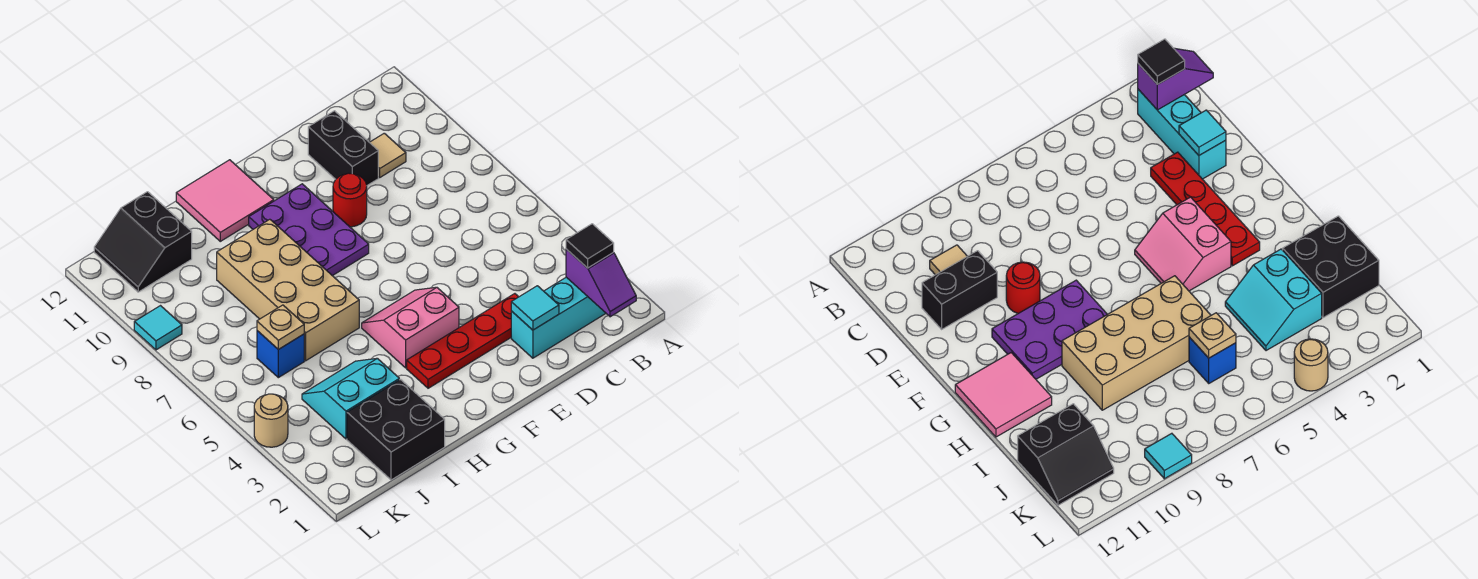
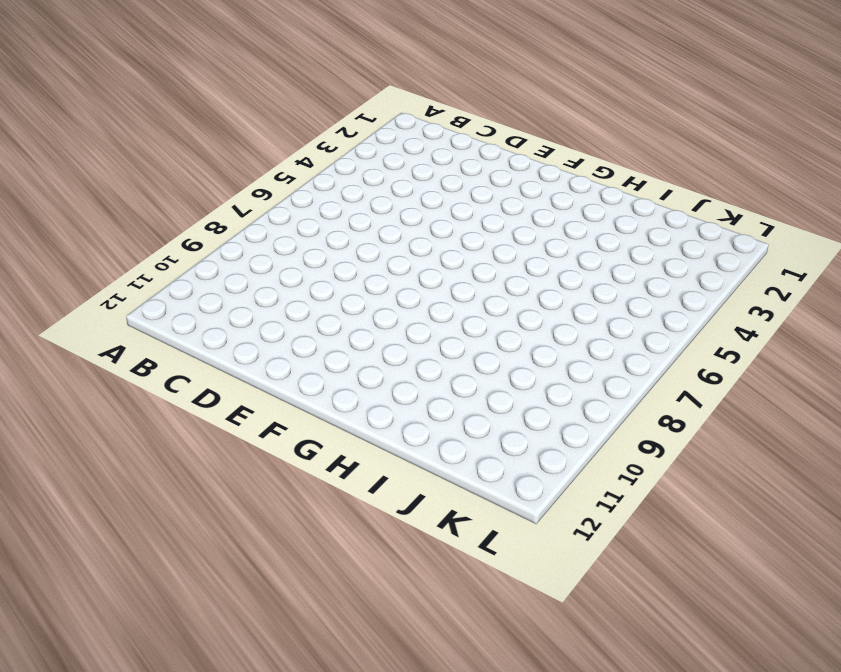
none -> cyan 1x3 brick [511,277,606,358]
none -> tan 1x1 tile [370,133,406,177]
none -> red 1x4 plate [407,294,518,388]

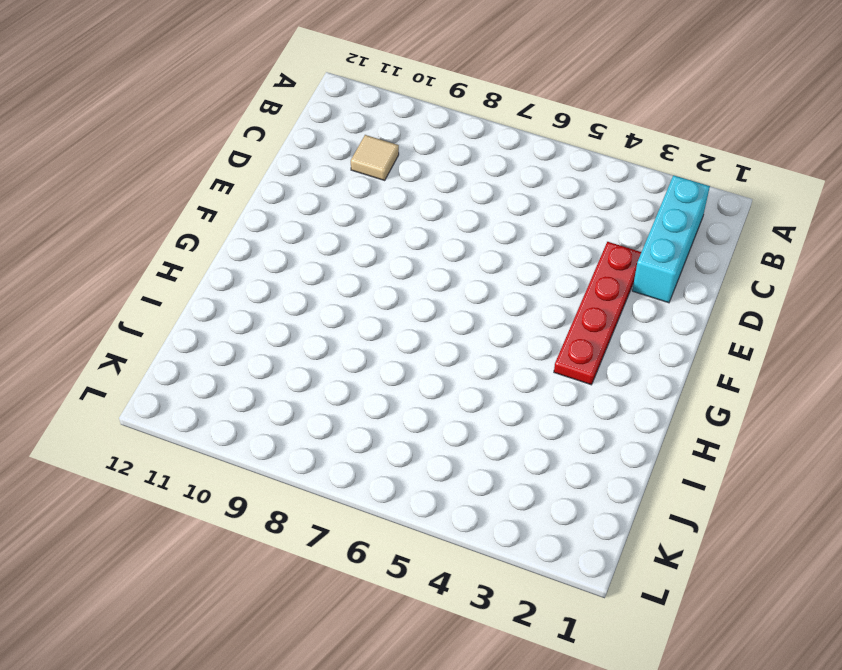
none -> black 1x2 brick [308,111,378,185]
none -> red 1x1 round brick [333,173,367,227]
none -> pink 2x2 slope [362,287,459,368]

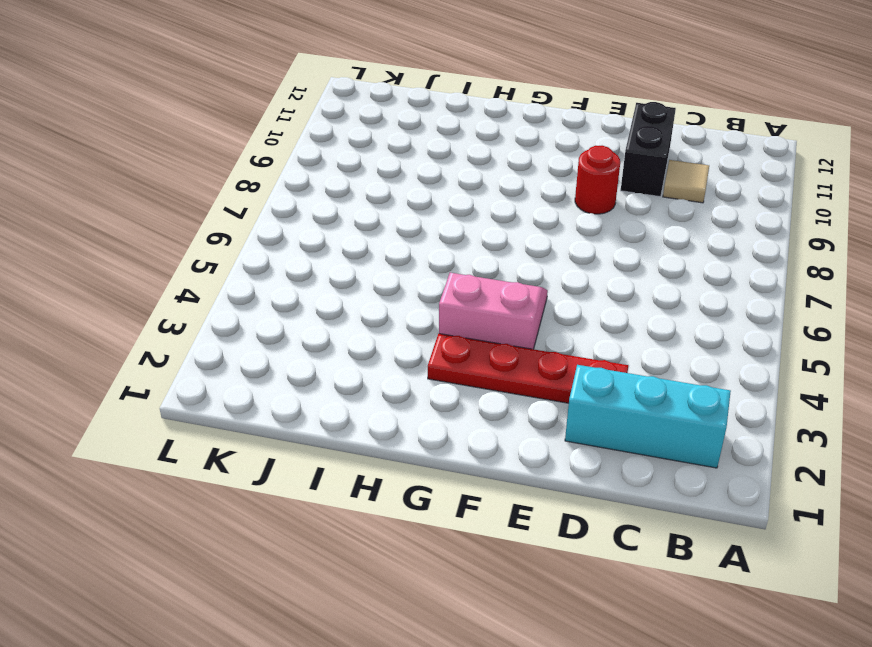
none -> purple 2x3 plate [249,184,369,276]
none -> pink 2x2 tile [176,160,274,241]
none -> tan 2x4 brick [217,219,359,361]

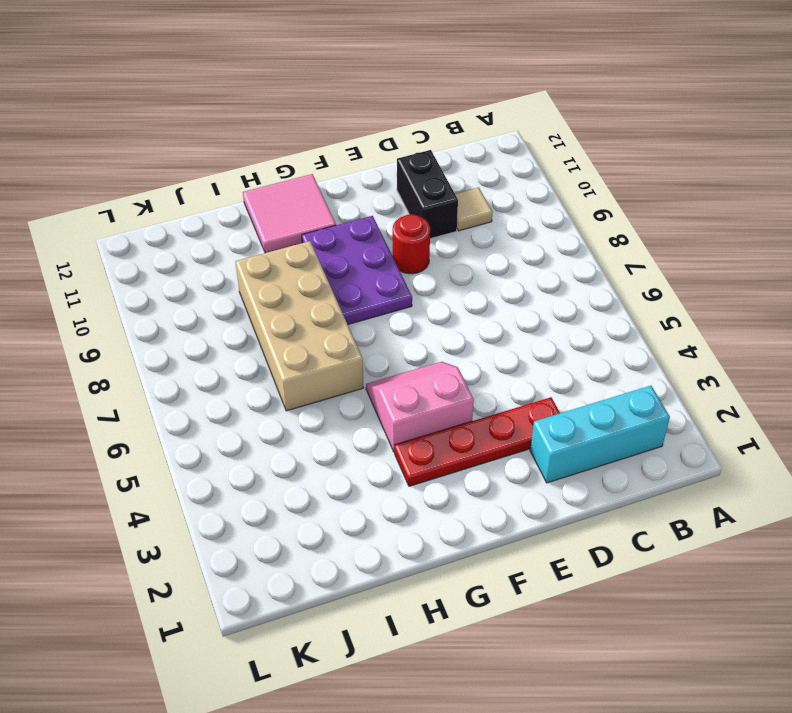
none -> black 2x2 brick [347,380,445,480]
none -> cyan 2x2 slope [302,358,399,439]
none -> blue 1x1 brick [257,331,304,378]

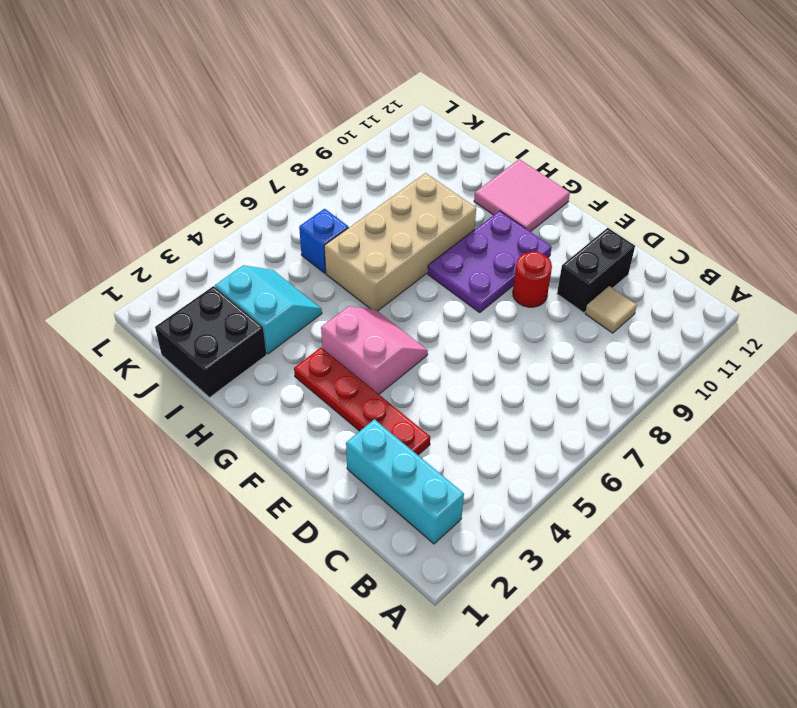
none -> black 2x2 slope [94,192,192,292]
none -> tan 1x1 round brick [254,394,288,447]
none -> cyan 1x1 tile [134,306,182,350]

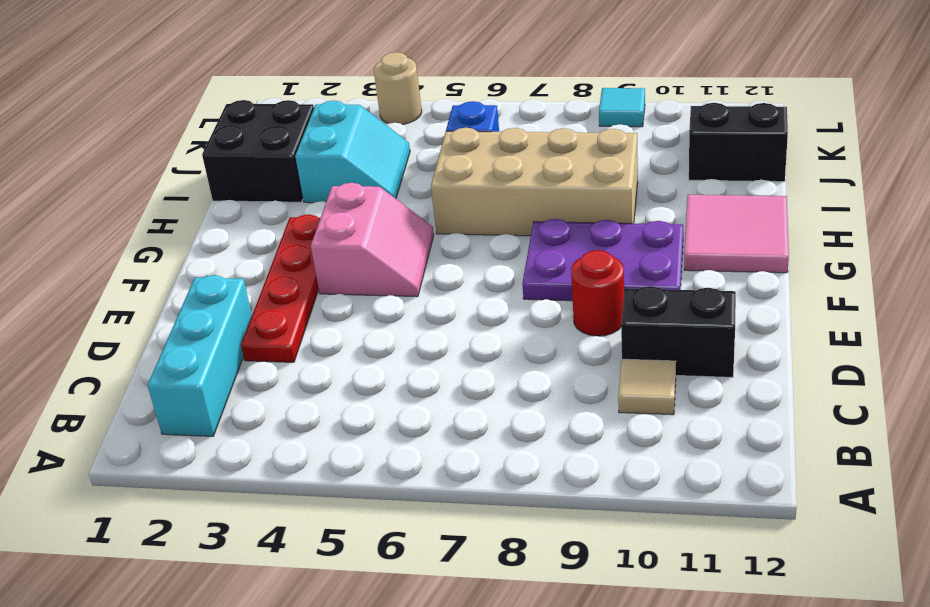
none -> purple 1x2 slope [566,249,636,317]
none -> cyan 1x1 tile [511,286,559,330]
none -> tan 1x1 plate [257,305,304,349]

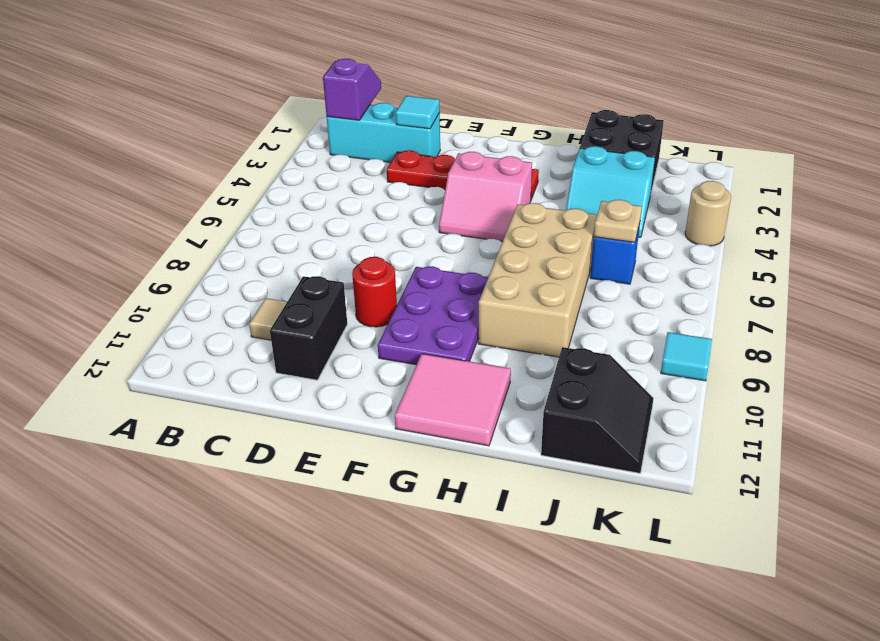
none -> black 1x1 tile [566,224,614,268]

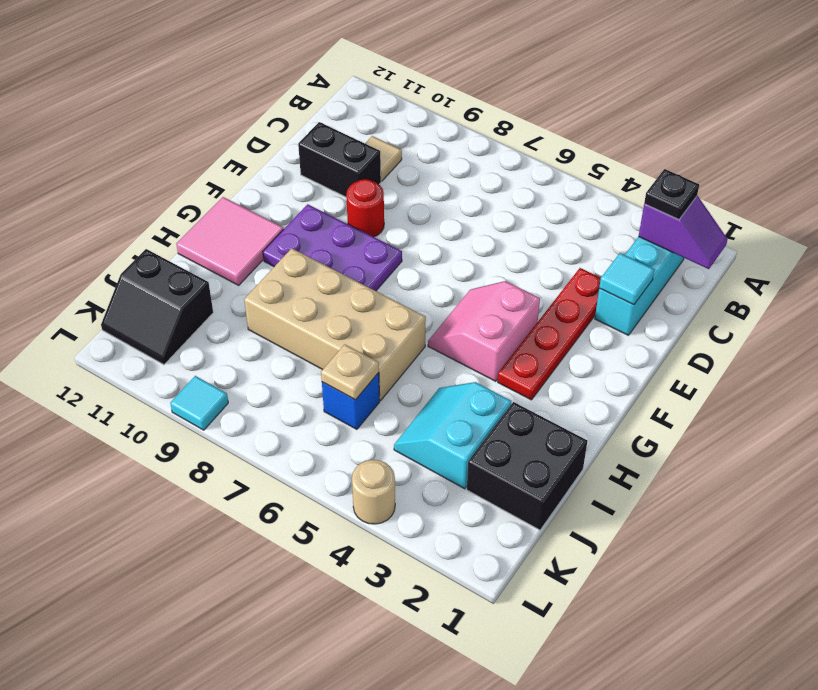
black 1x1 plate [644,169,699,219] -> black 1x1 tile [566,224,614,268]

